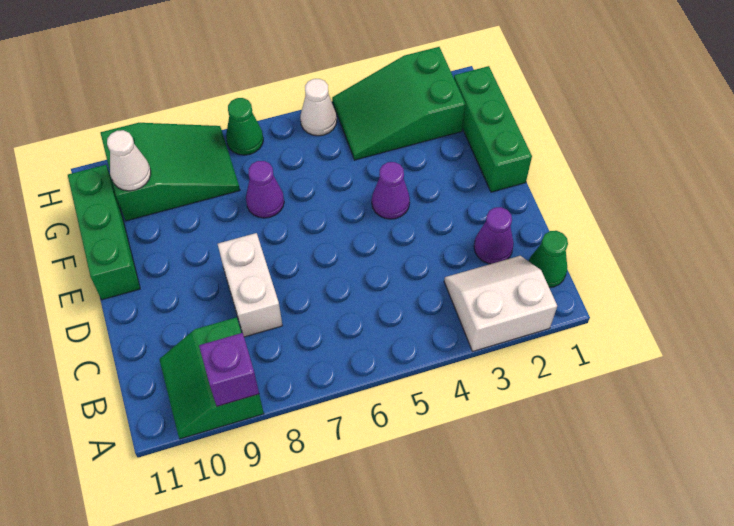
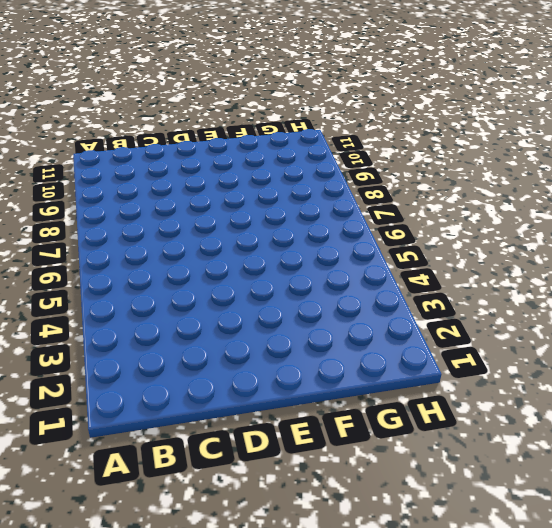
none -> white 2x2 slope [444,256,557,351]
none -> green 2x2 slope [159,317,264,439]
none -> green 1x1 cone [529,231,568,288]

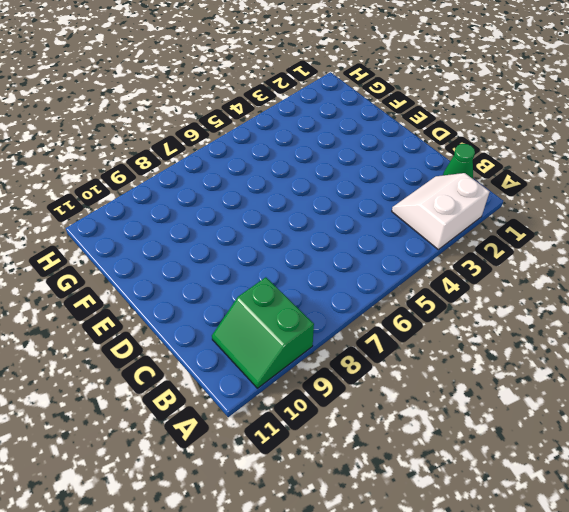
none -> purple 1x1 cone [474,207,514,264]
none -> white 1x2 brick [218,233,282,337]
none -> green 1x3 brick [454,66,532,192]

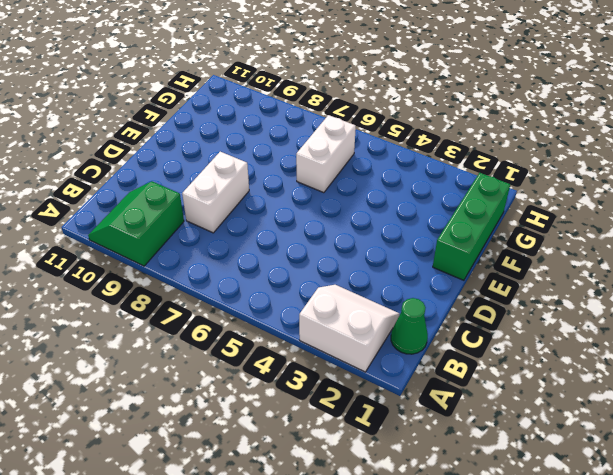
white 1x2 brick [296,115,356,193] -> none
none -> purple 1x1 cone [474,207,514,264]
none -> purple 1x1 cone [372,162,410,219]
none -> green 1x3 brick [68,165,140,300]

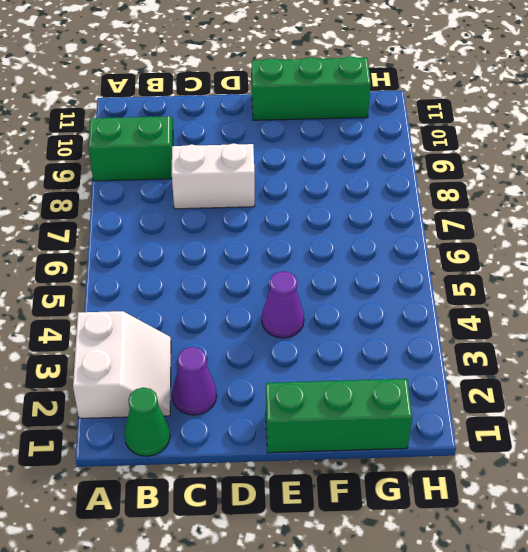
none -> purple 1x1 cone [246,161,284,218]
none -> green 2x3 slope [332,47,465,160]
none -> green 2x3 slope [101,123,240,221]

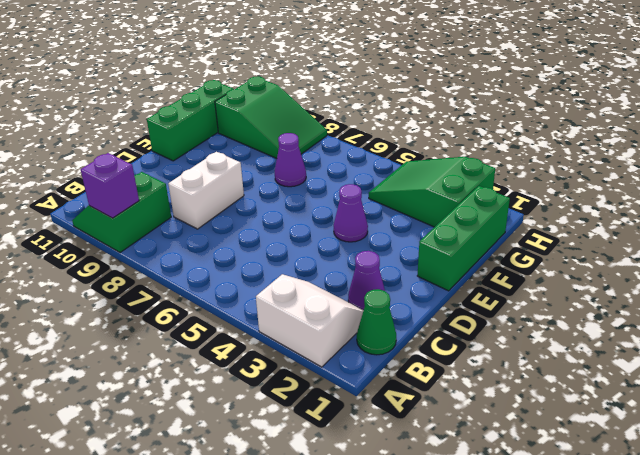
none -> white 1x1 cone [300,79,337,136]
none -> green 1x1 cone [226,98,263,155]
none -> white 1x1 cone [107,130,151,191]

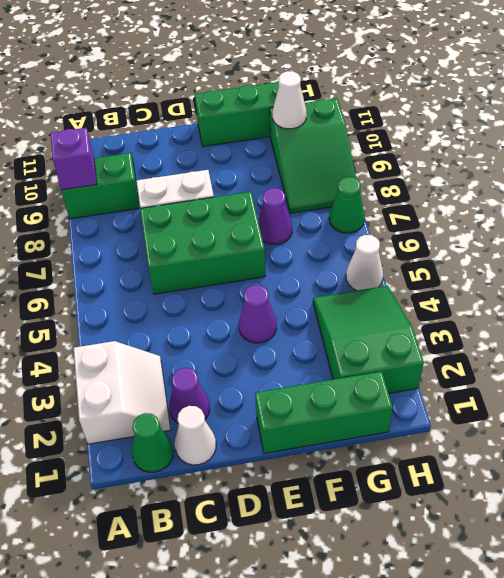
white 1x1 cone [175,406,216,465] -> none
green 2x3 brick [140,192,265,294] -> none

